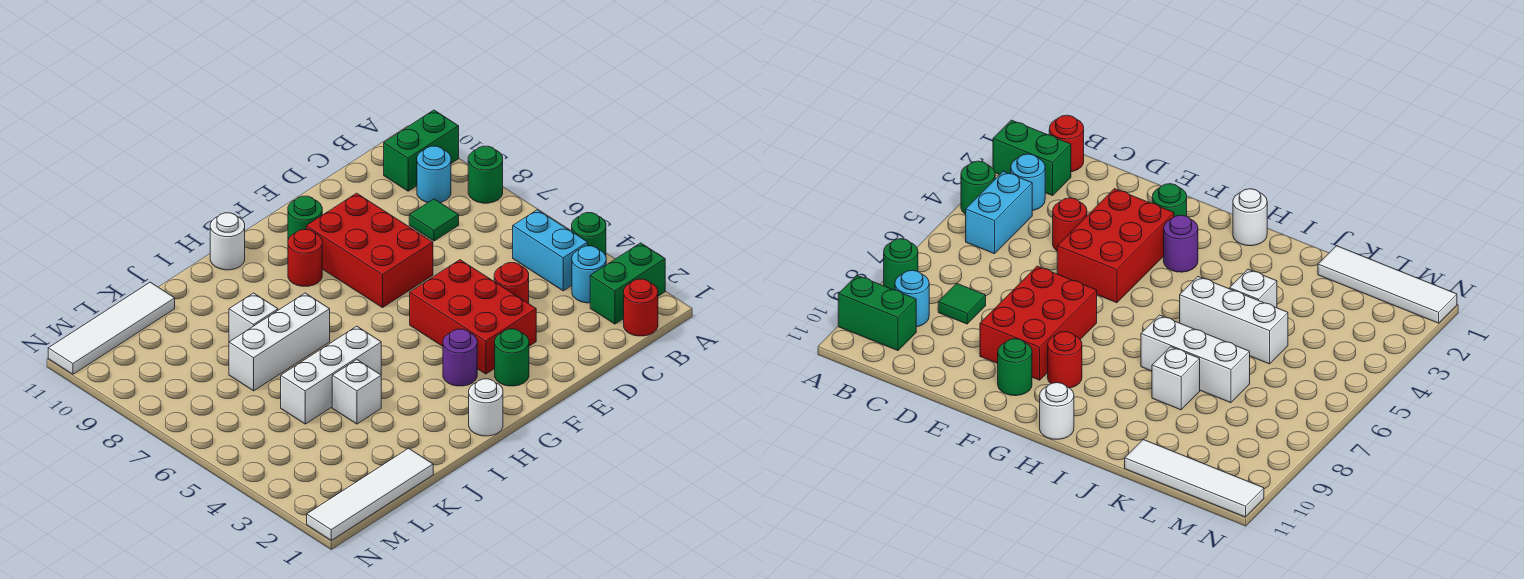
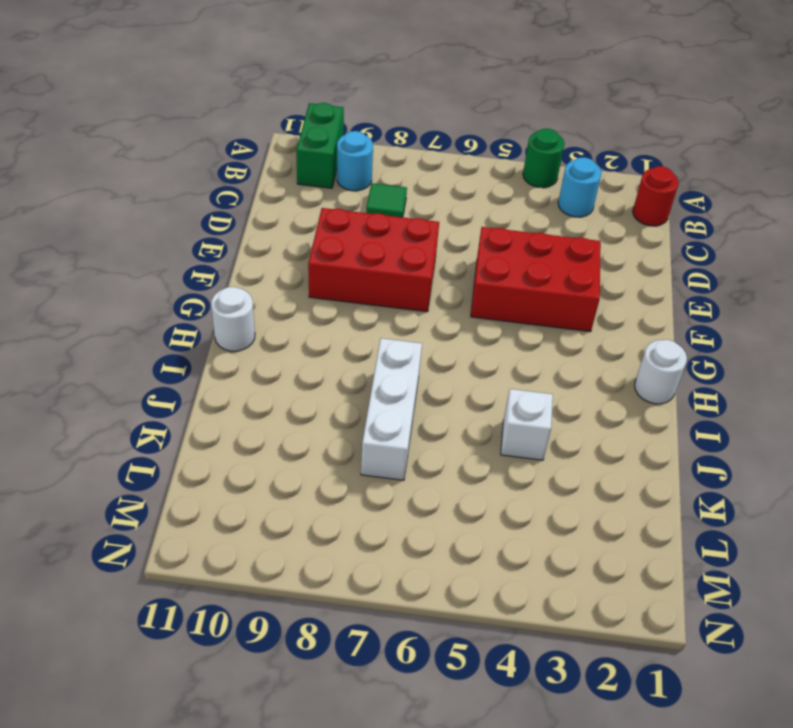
none -> green 1x2 brick [590,243,665,324]
none -> green 1x1 round brick [468,146,503,203]
none -> cyan 1x2 brick [513,210,588,291]

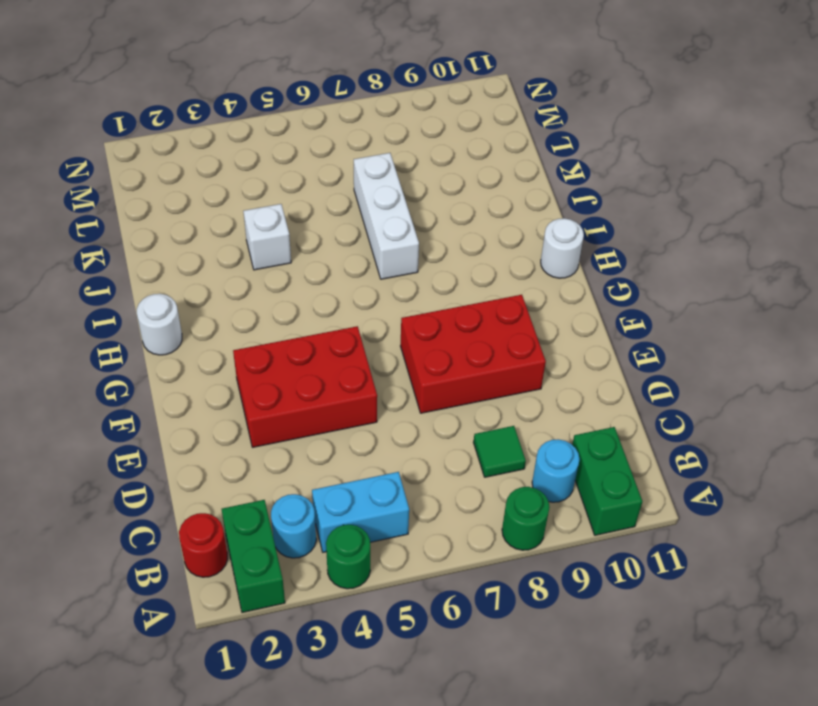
none -> red 1x1 round brick [494,263,529,304]
none -> green 1x1 round brick [495,329,529,386]
none -> green 1x1 round brick [288,196,322,239]

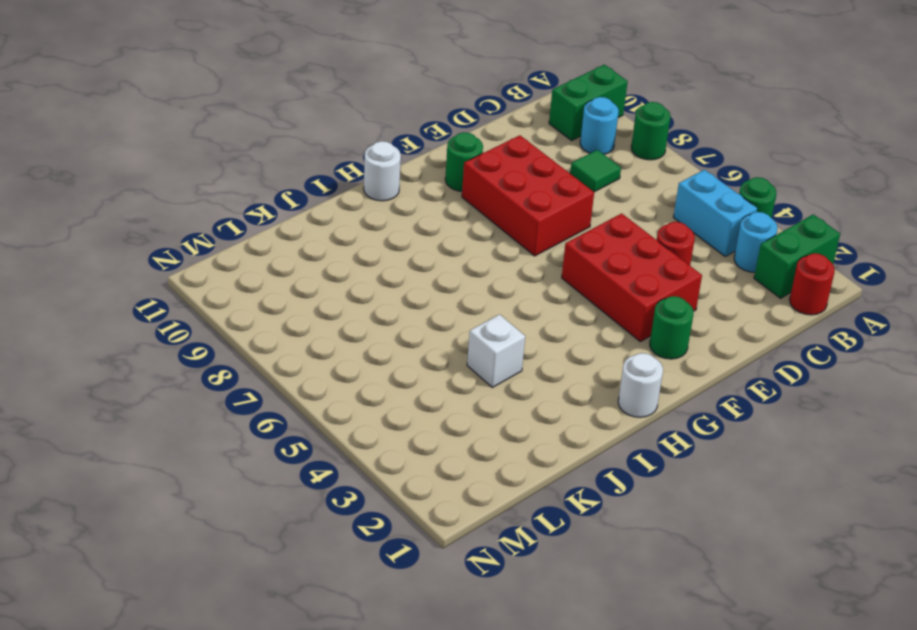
none -> purple 1x1 round brick [443,329,477,386]
none -> red 1x1 round brick [288,230,322,286]
none -> white 1x3 brick [281,326,381,424]

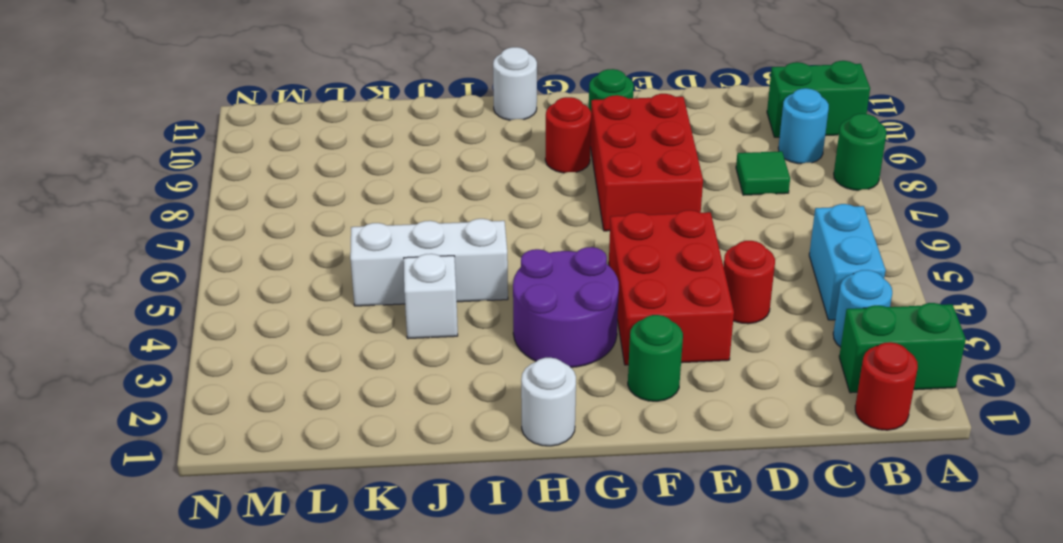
purple 2x2 round brick [513,247,619,367] -> purple 1x1 round brick [443,329,477,386]
none -> green 1x1 round brick [572,213,606,256]
none -> white 1x3 brick [229,293,330,391]
none -> white 1x1 brick [229,293,278,342]

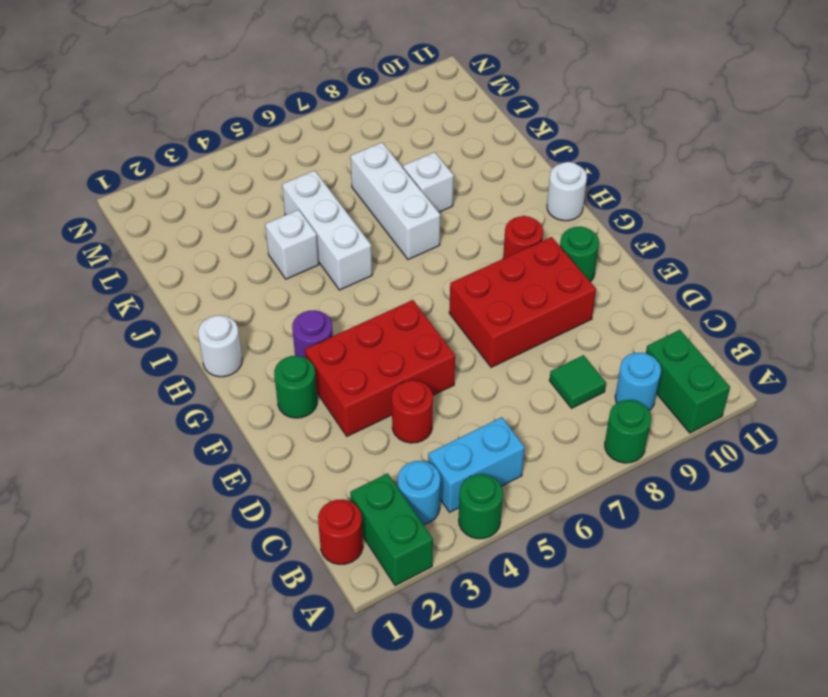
none -> white 1x4 tile [307,448,433,540]
none -> white 1x4 tile [48,282,175,374]

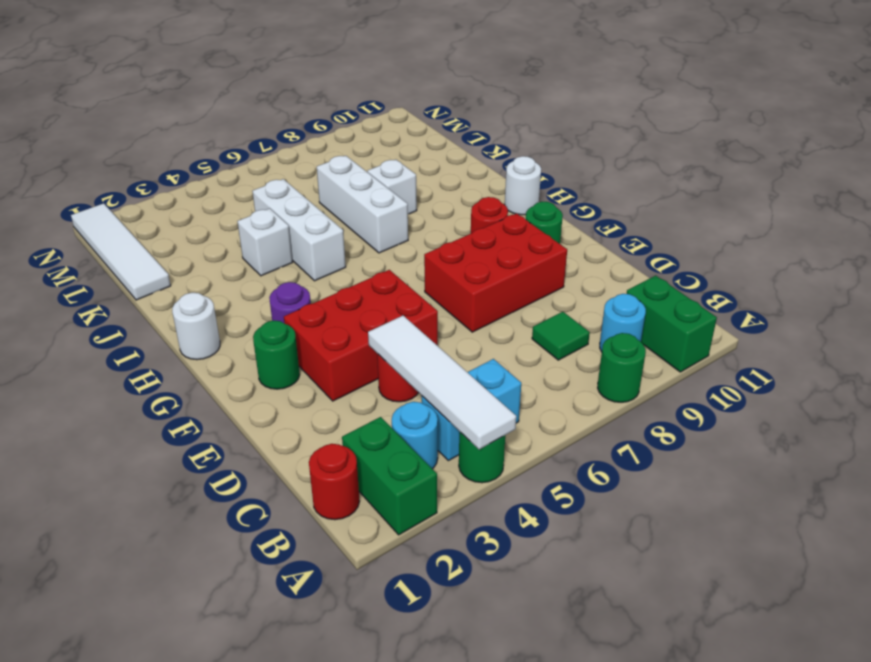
white 1x4 tile [368,315,516,449] -> white 1x4 tile moved to [48,282,175,374]

